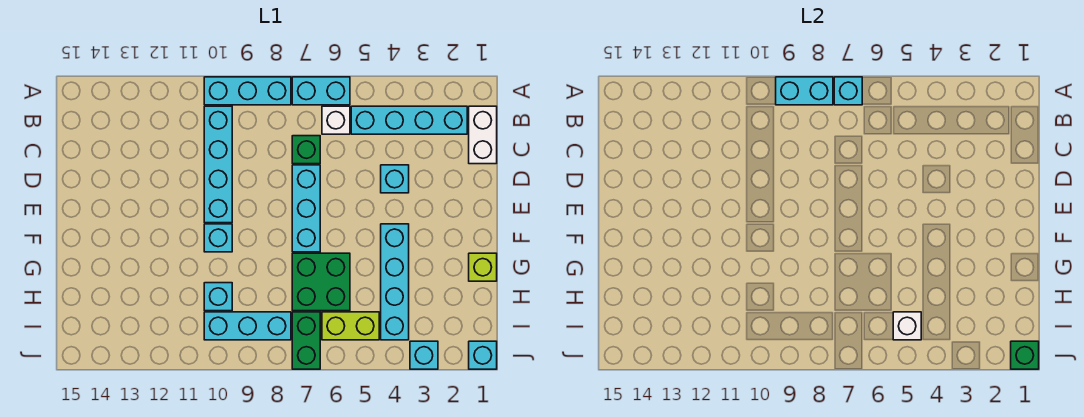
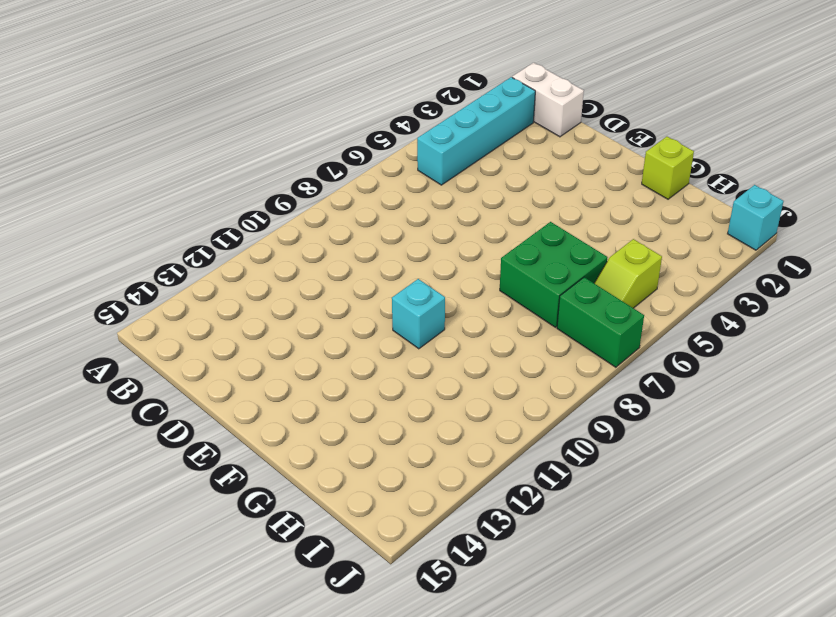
lime 1x2 slope [594,239,662,308] -> lime 1x2 brick [322,312,379,340]
none -> cyan 1x2 brick [292,77,350,105]
none -> cyan 1x3 brick [204,77,291,105]
none -> white 1x1 brick [322,106,350,134]

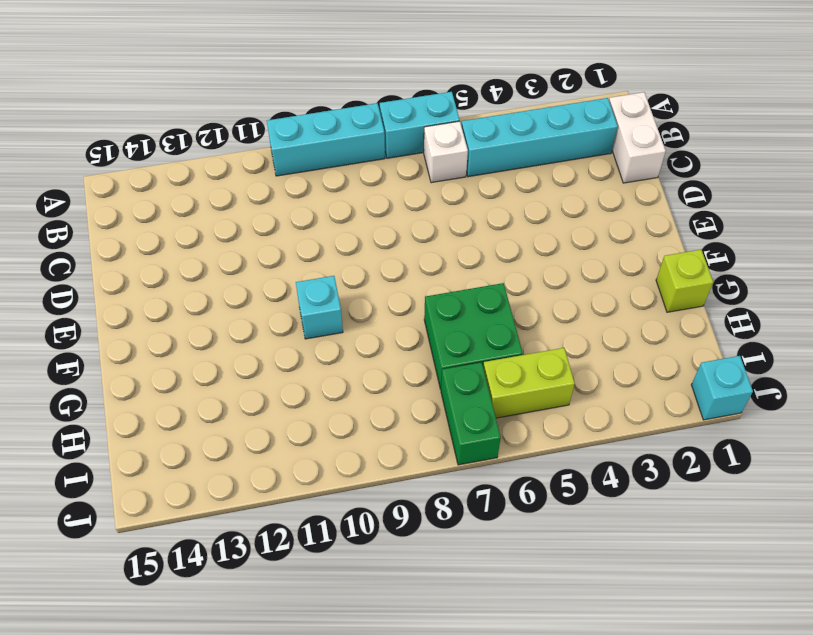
none -> cyan 1x4 brick [204,106,232,223]
none -> green 1x1 brick [292,136,320,164]
none -> cyan 1x1 brick [381,165,409,193]

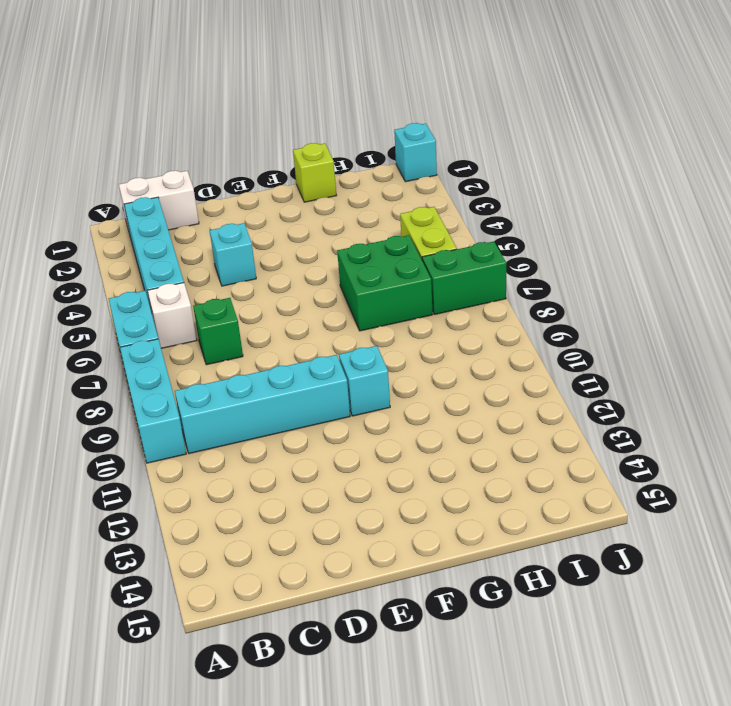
none -> cyan 1x3 brick [292,165,320,252]
none -> cyan 1x4 brick [381,224,409,340]
none -> cyan 1x1 brick [204,283,232,311]

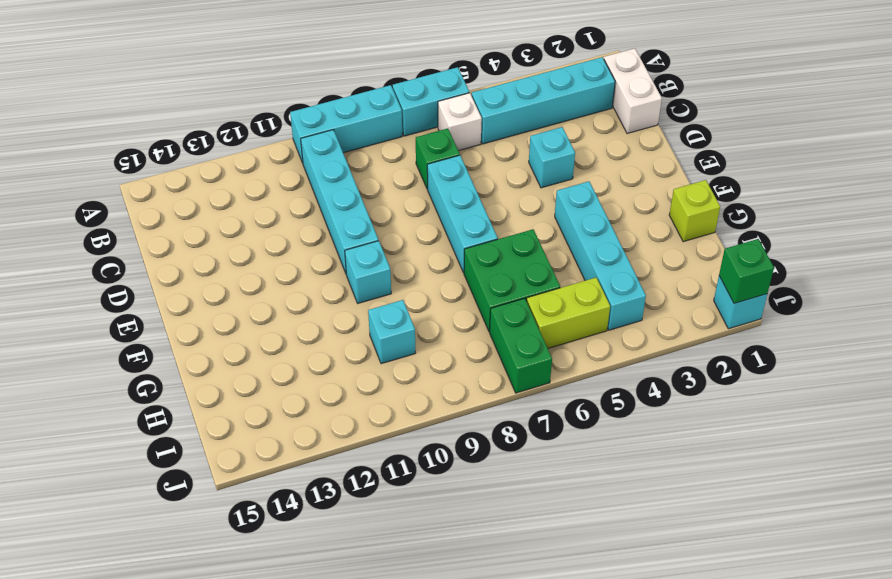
none -> cyan 1x3 brick [204,312,291,340]
none -> cyan 1x1 brick [410,341,438,369]
none -> cyan 1x1 brick [834,77,862,105]

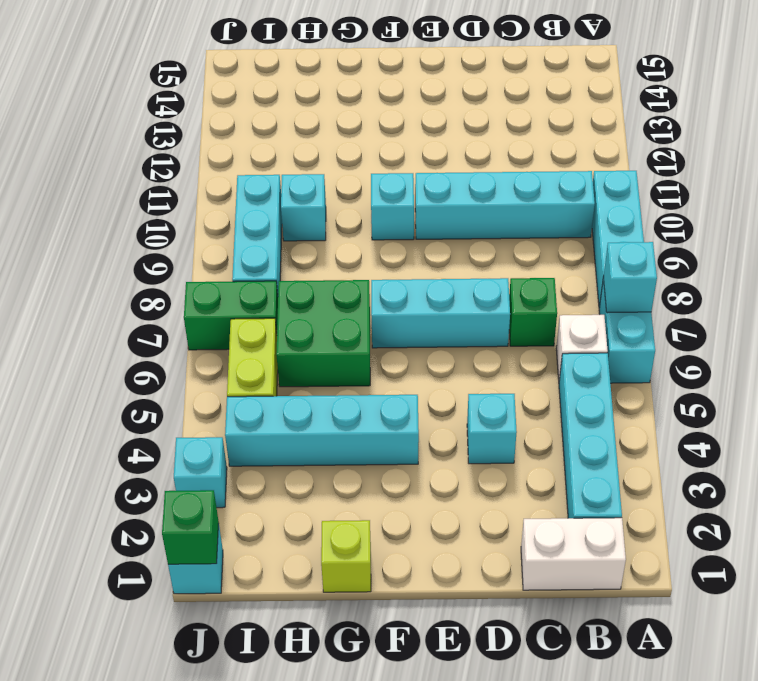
none -> cyan 1x2 brick [776,77,833,105]
none -> white 1x1 brick [893,312,921,340]

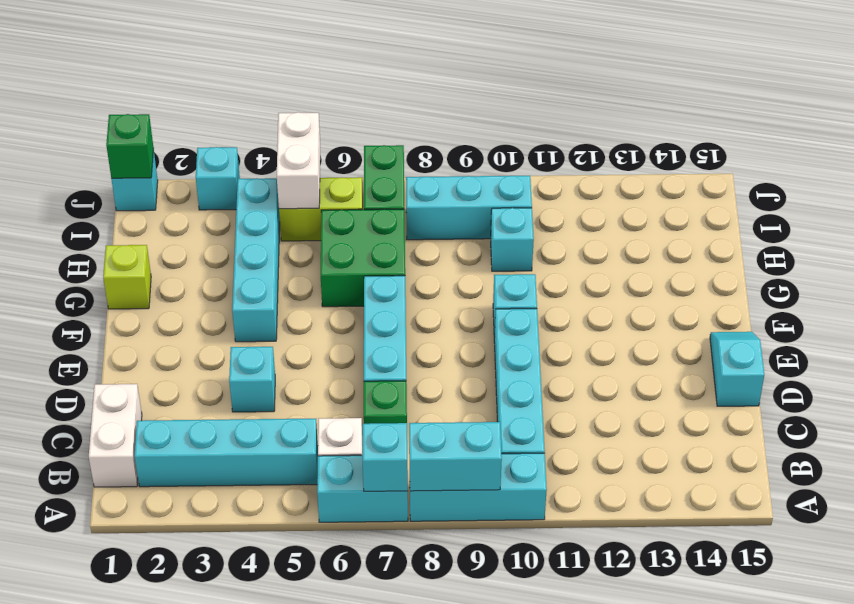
cyan 1x2 slope [710,332,764,406] -> none
white 1x2 brick [277,112,320,209] -> white 1x1 brick [893,312,921,340]

